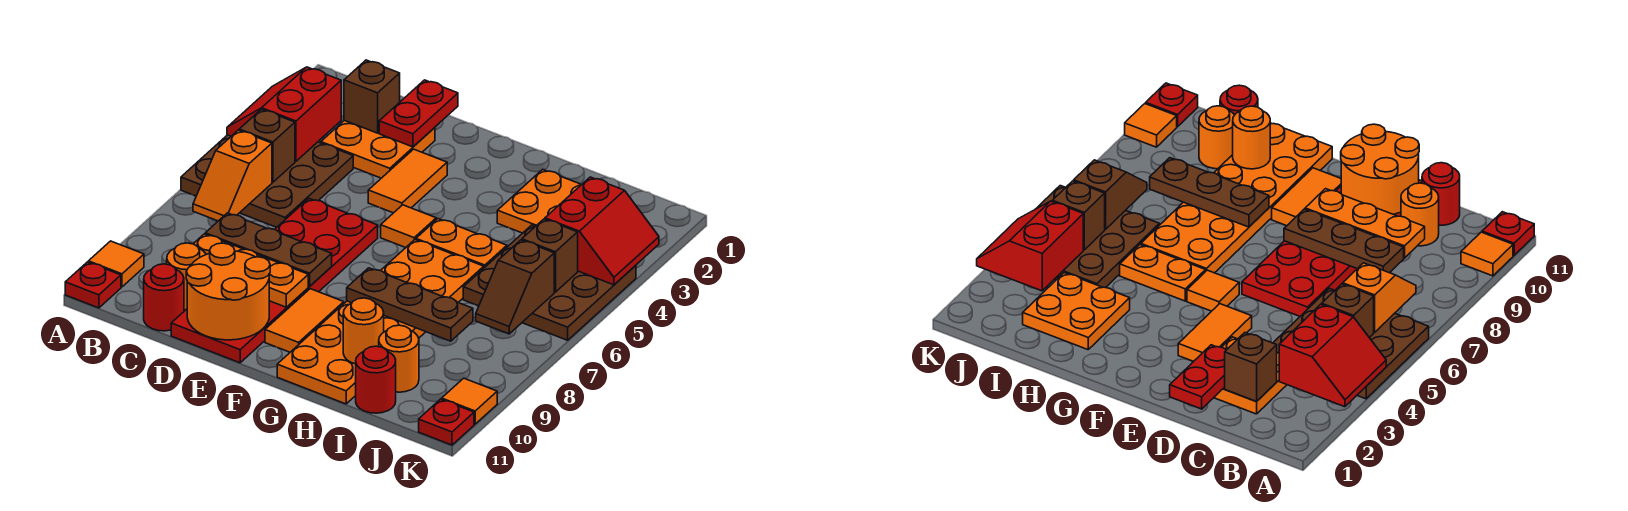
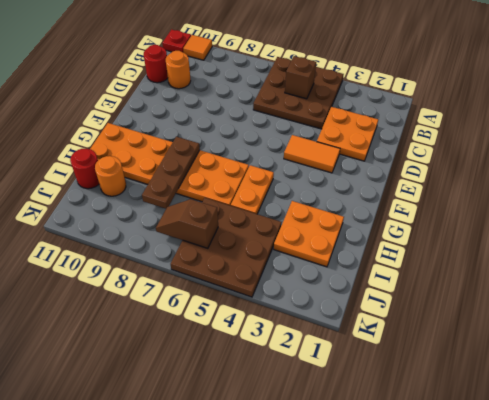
none -> red 2x6 plate [171,199,378,363]
none -> orange 1x1 tile [381,205,436,248]
none -> orange 1x2 tile [265,289,344,352]
none -> orange 1x1 tile [442,378,497,424]

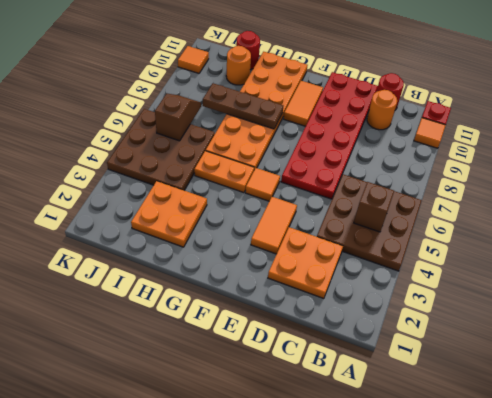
none -> red 1x1 plate [419,399,474,445]
none -> red 2x2 slope [227,67,341,161]
none -> orange 1x2 slope [193,130,272,221]
none -> brown 1x1 brick [344,60,400,133]

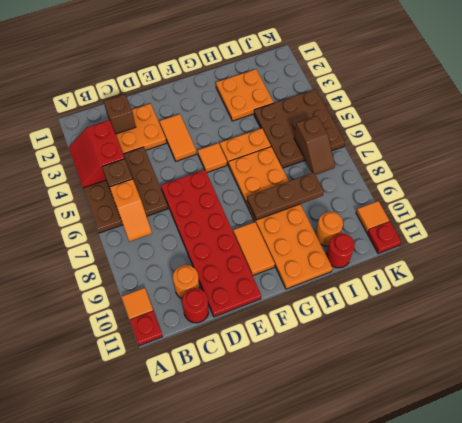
none -> brown 1x3 plate [205,213,332,286]
none -> orange 1x3 plate [194,234,308,307]
none -> red 1x2 plate [379,80,458,147]
none -> orange 2x2 round brick [186,243,270,340]

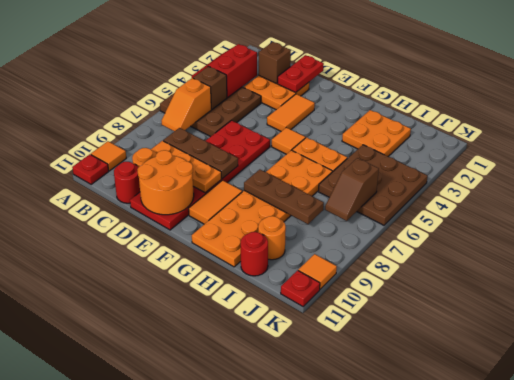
none -> orange 1x1 round brick [343,298,384,364]
none -> red 2x2 slope [545,177,659,285]
none -> brown 1x1 brick [522,219,578,292]

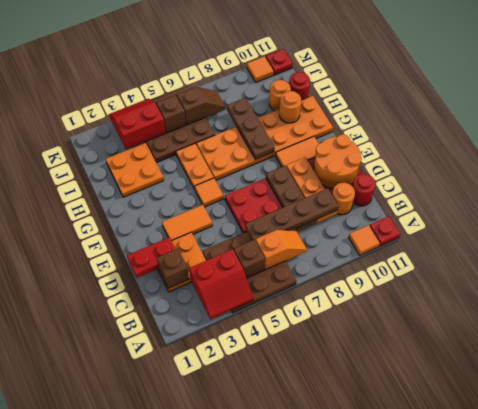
brown 1x4 plate [245,188,338,241] -> none

